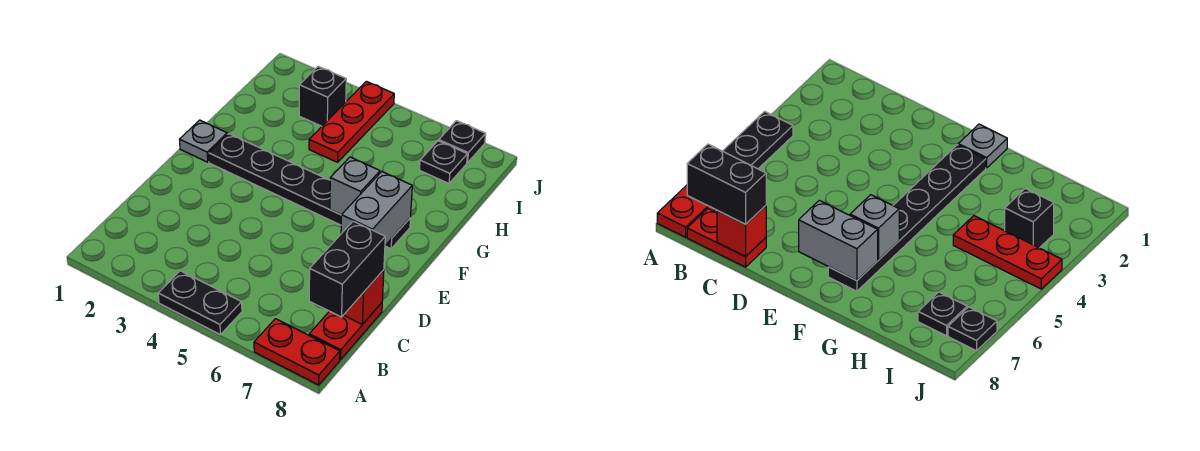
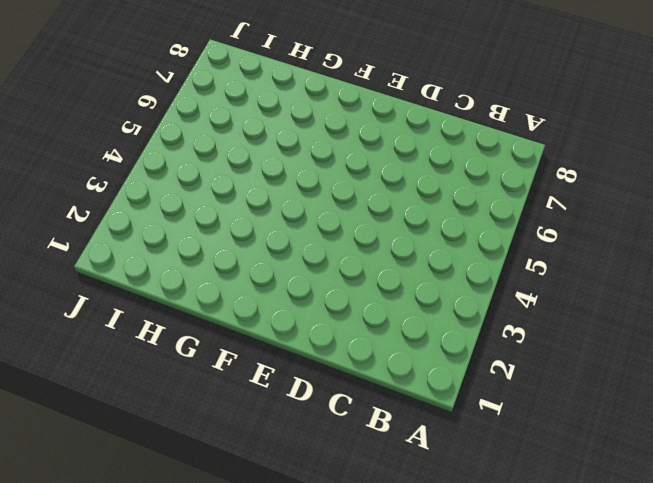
none -> black 1x2 plate [158,271,242,334]
none -> red 1x2 plate [254,319,340,385]
none -> red 1x2 plate [309,303,382,360]

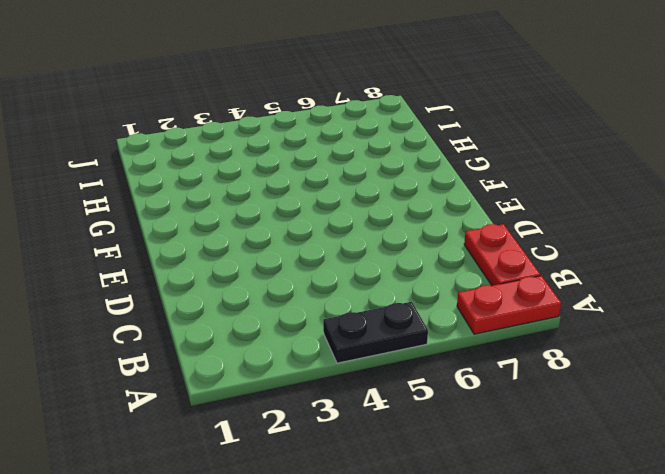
none -> grey 1x1 plate [180,120,227,162]
none -> black 1x6 plate [209,134,411,249]
none -> red 1x3 plate [309,81,394,162]

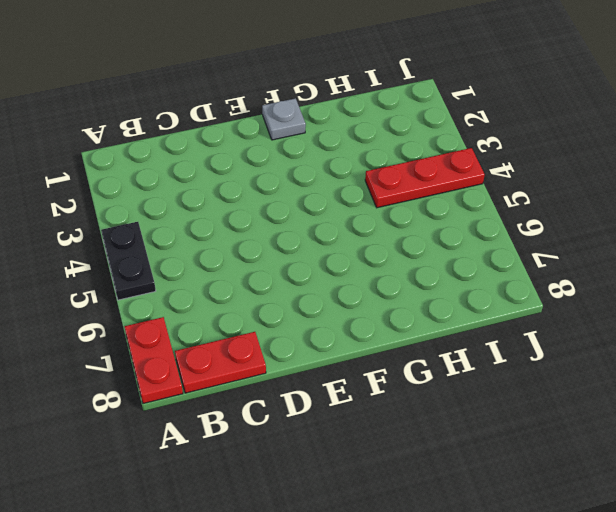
none -> black 1x6 plate [209,134,411,249]
none -> black 1x1 brick [299,66,347,126]
none -> black 1x1 plate [420,141,467,183]

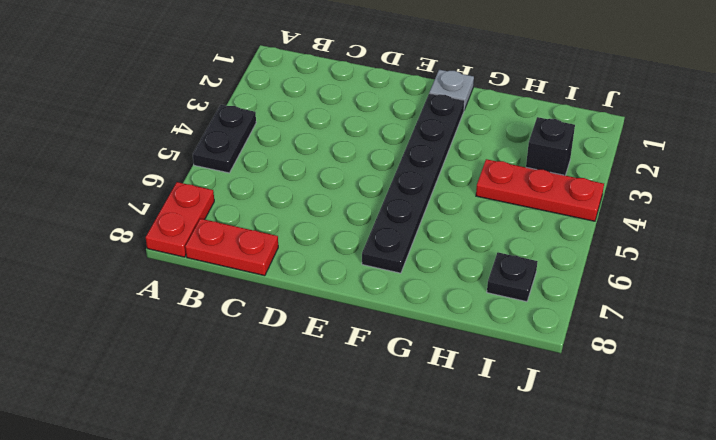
none -> black 1x1 plate [439,121,486,163]
none -> red 1x1 brick [344,270,384,325]
none -> grey 1x2 brick [341,172,412,245]

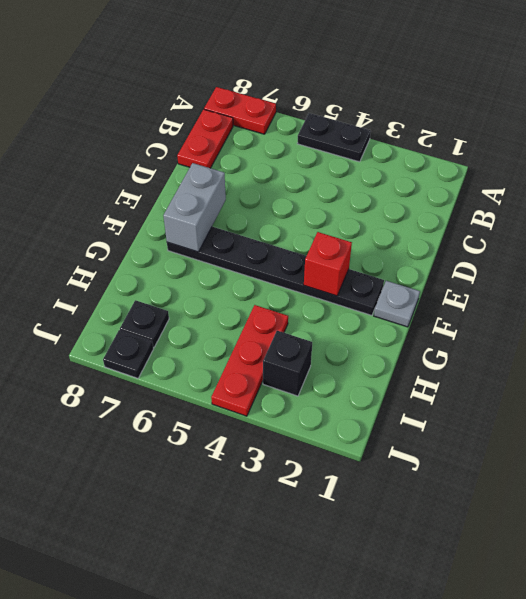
red 1x1 brick [304,232,352,296] -> red 1x1 brick moved to [344,270,384,325]
none -> grey 1x1 brick [330,157,380,215]
none -> black 1x2 brick [309,221,385,317]

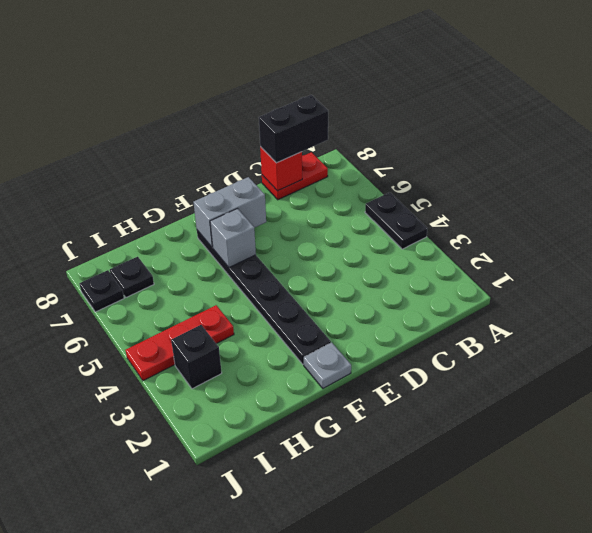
none -> red 1x2 plate [254,319,340,385]

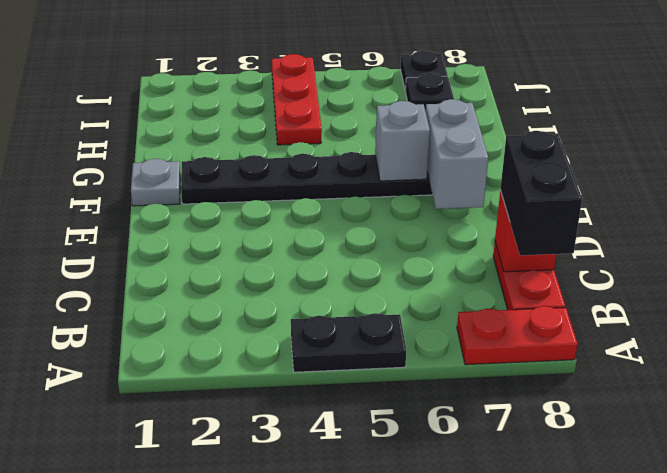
none -> black 1x1 brick [299,66,347,126]

